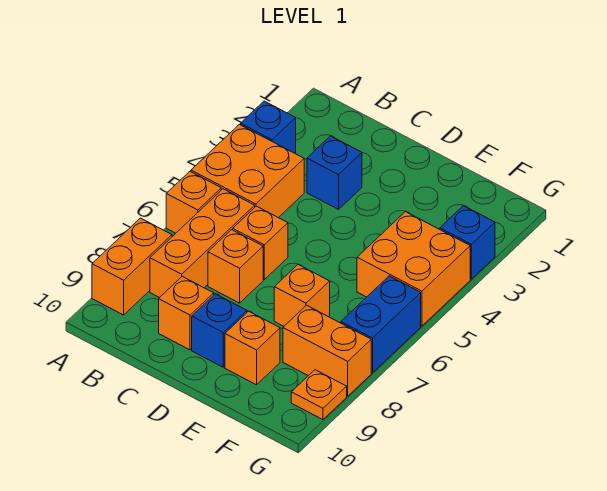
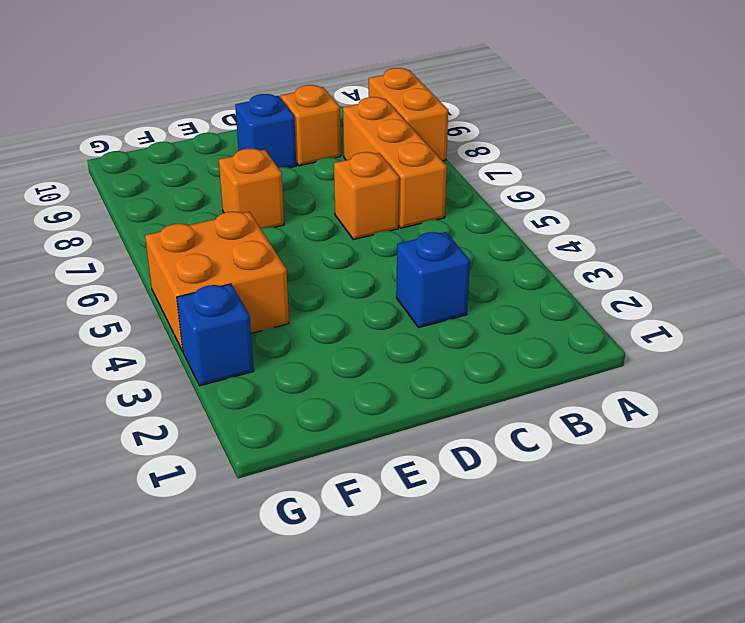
none -> blue 1x1 brick [241,101,296,153]
none -> orange 2x2 brick [191,125,304,218]
none -> orange 1x1 brick [166,172,221,233]

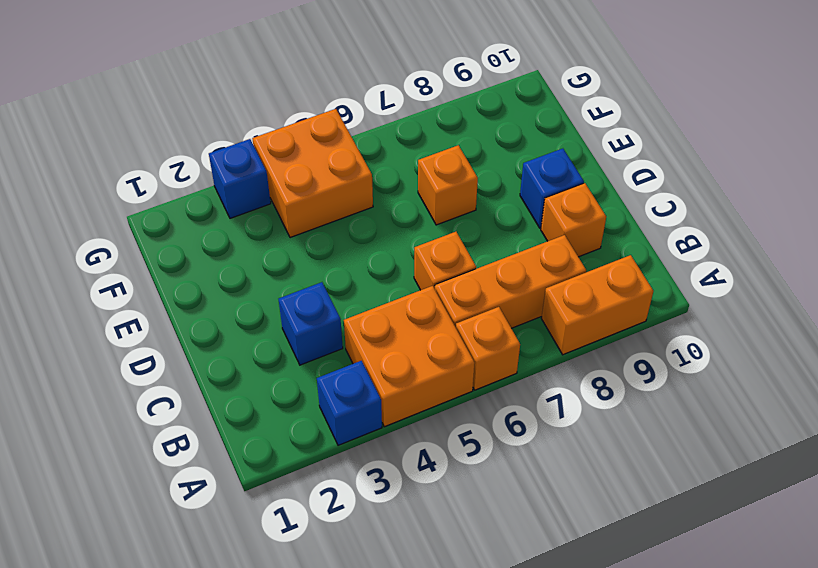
none -> orange 1x1 brick [208,230,263,303]
none -> orange 1x1 brick [225,311,280,385]
none -> orange 1x2 brick [283,305,371,396]

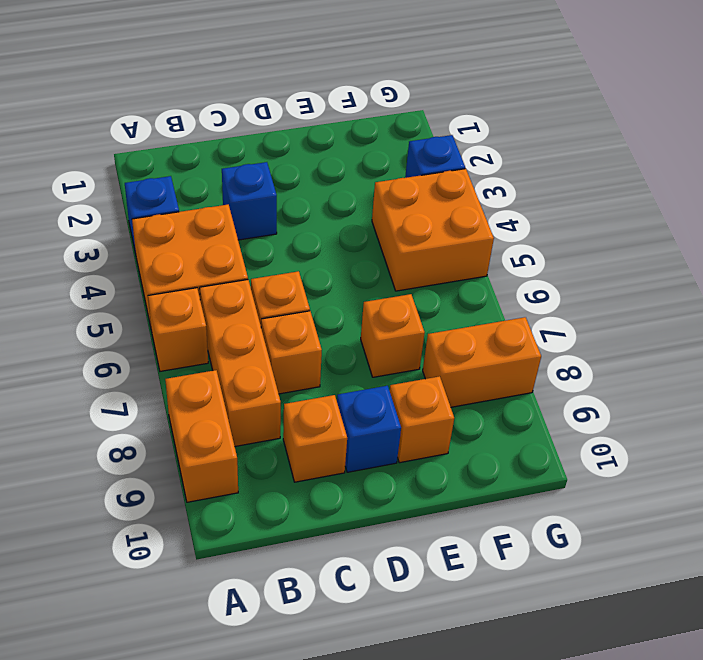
none -> blue 1x2 brick [341,276,421,373]
none -> orange 1x1 plate [291,370,347,420]

